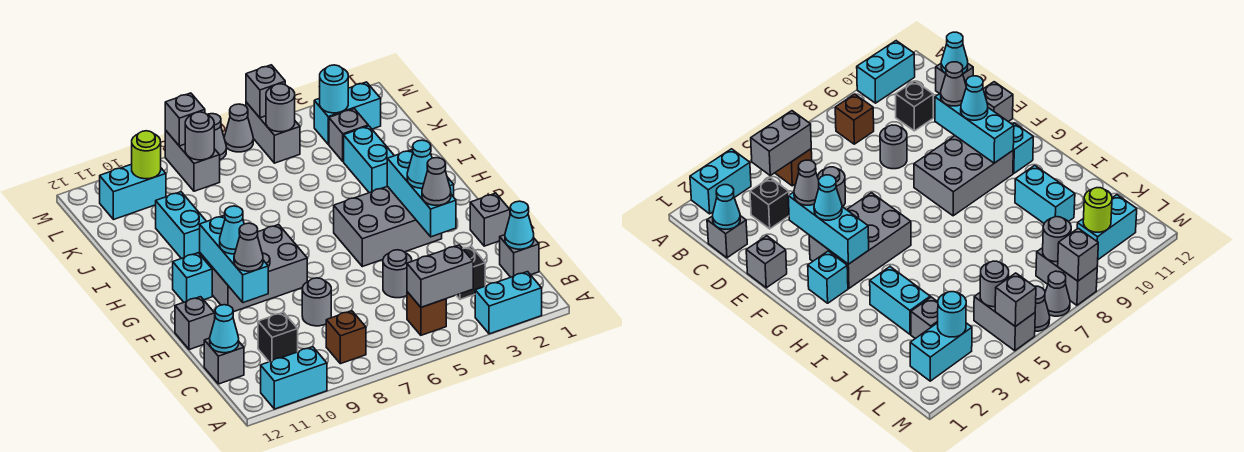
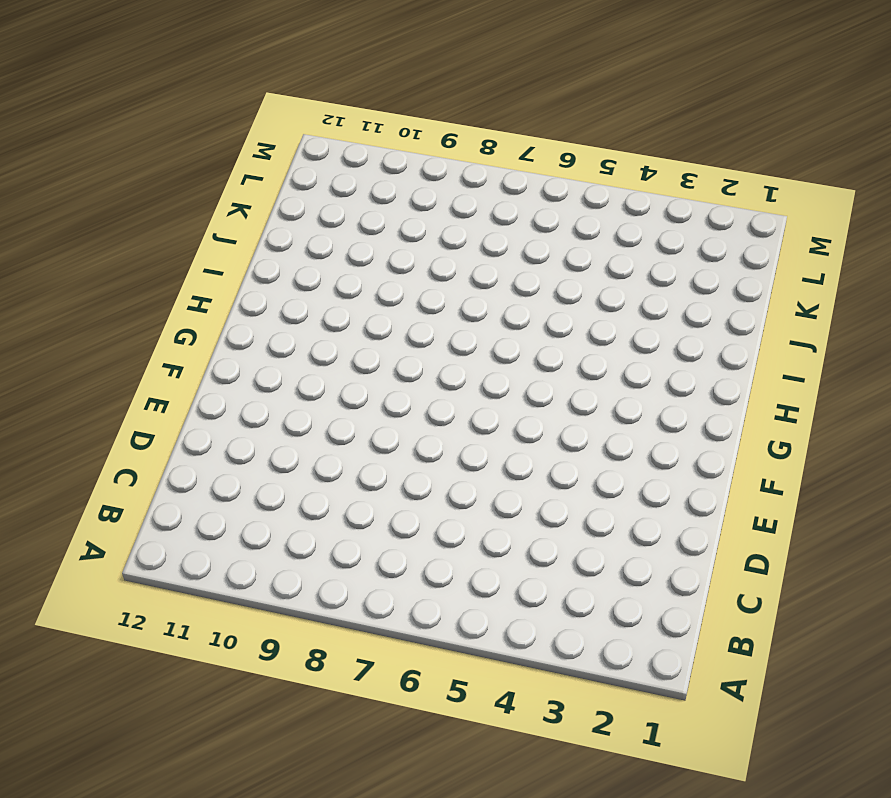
none -> cyan 1x2 brick [475,272,542,334]
none -> cyan 1x2 brick [261,347,327,409]
none -> brown 1x1 brick [407,292,446,335]
none -> brown 1x1 brick [326,311,366,364]

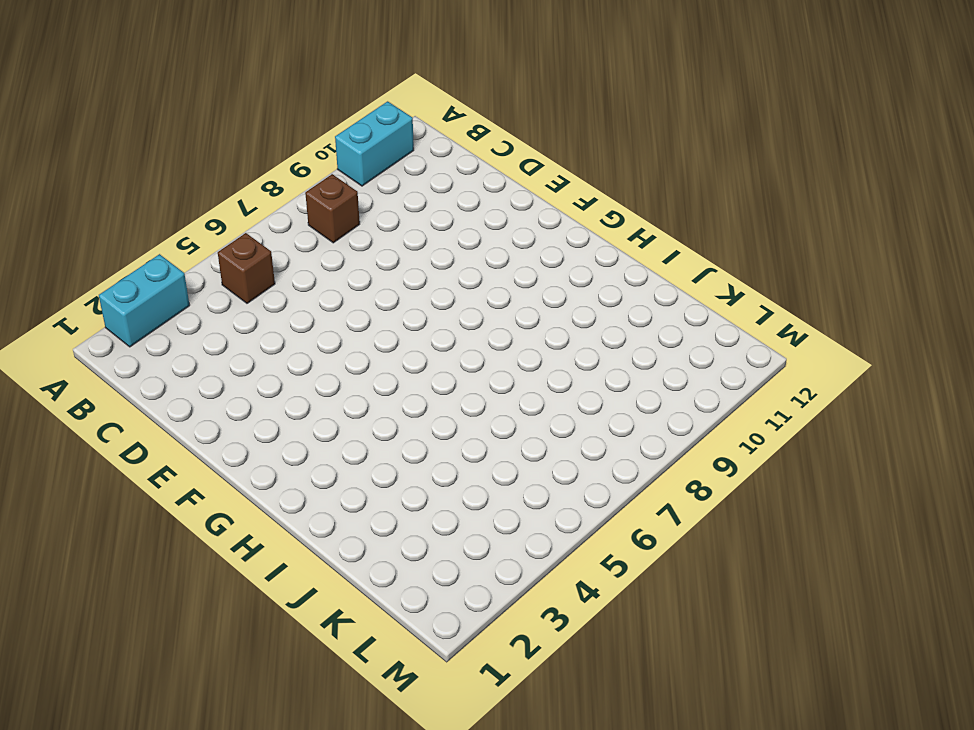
none -> grey 1x1 brick [500,235,539,277]
none -> black 1x1 brick [456,247,485,299]
none -> black 1x1 brick [258,312,298,362]
none -> grey 1x1 brick [204,338,244,384]

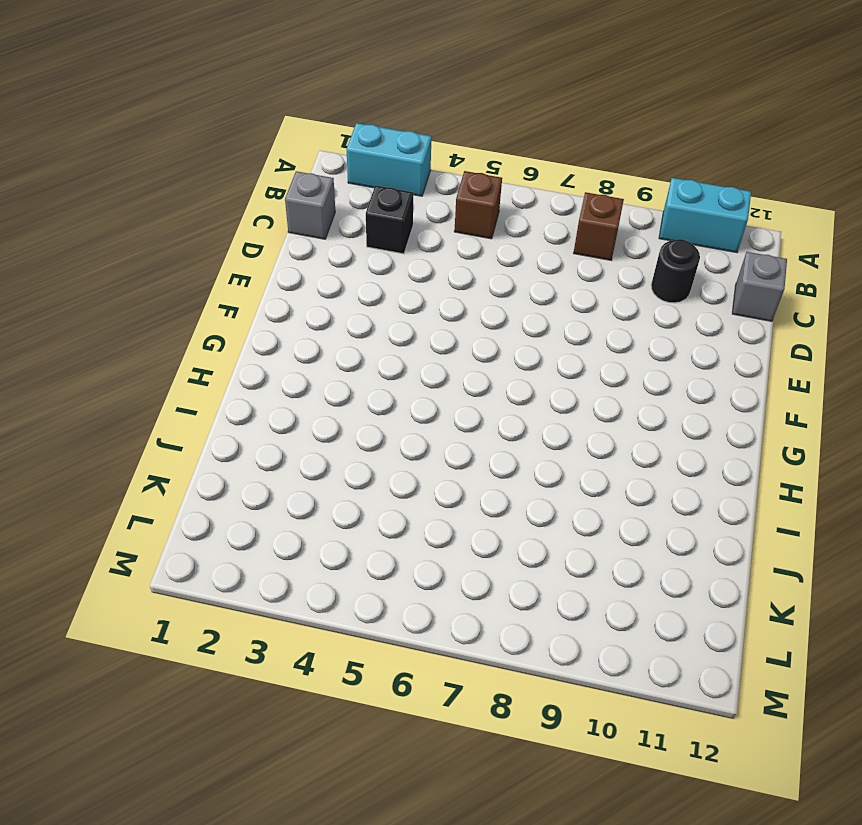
black 1x1 round brick [651,239,700,303] -> black 1x1 brick [258,312,298,362]
none -> grey 1x1 round brick [383,250,412,298]
none -> grey 1x1 round brick [302,278,331,326]
none -> grey 1x1 brick [470,193,510,246]
none -> grey 1x1 brick [175,297,215,350]

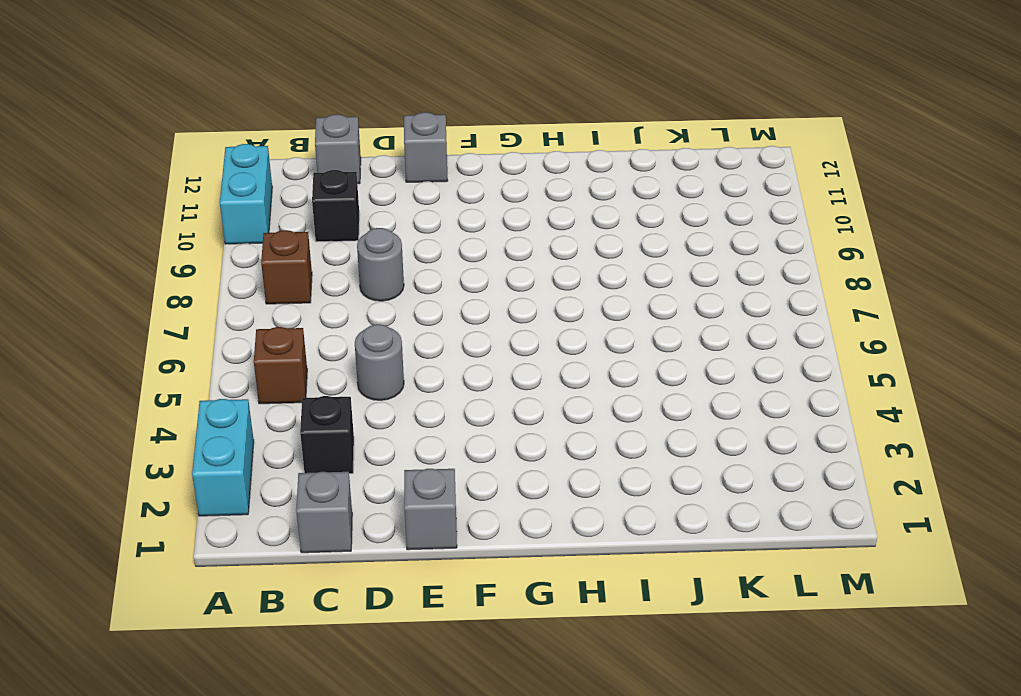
none -> grey 2x3 brick [334,186,442,267]
none -> grey 2x3 brick [200,225,307,312]
none -> cyan 1x1 brick [808,251,848,303]
none -> cyan 1x1 brick [173,253,212,302]

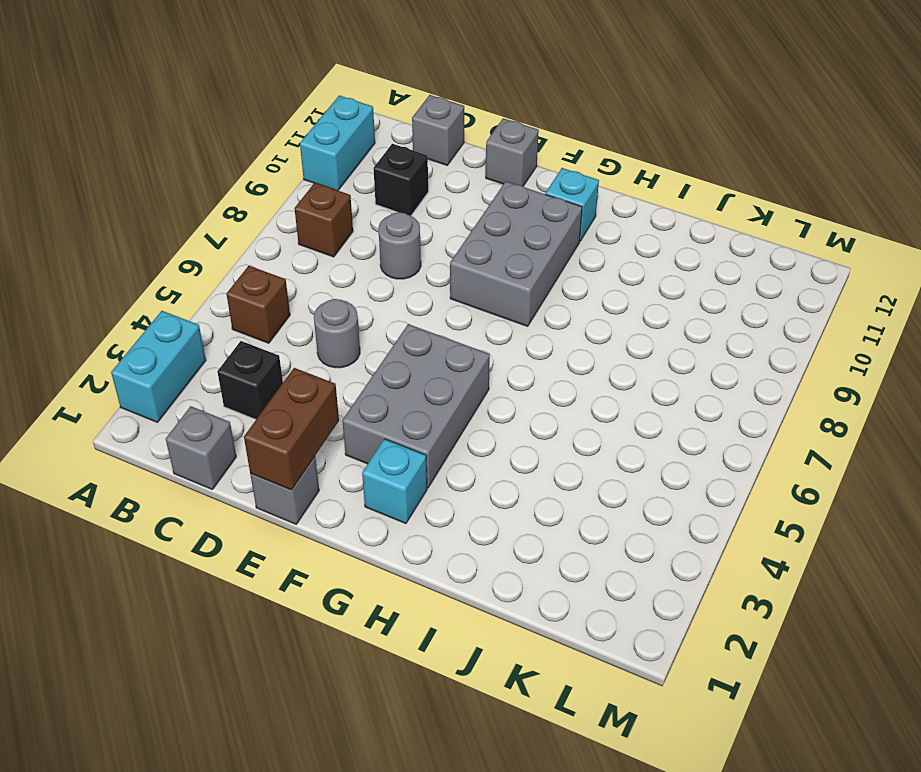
brown 1x2 brick [244,368,339,490] -> none
none -> cyan 1x2 brick [344,126,394,193]
none -> cyan 1x2 brick [156,192,207,259]
none -> grey 1x1 brick [329,109,368,161]
none -> cyan 1x2 brick [314,82,381,144]

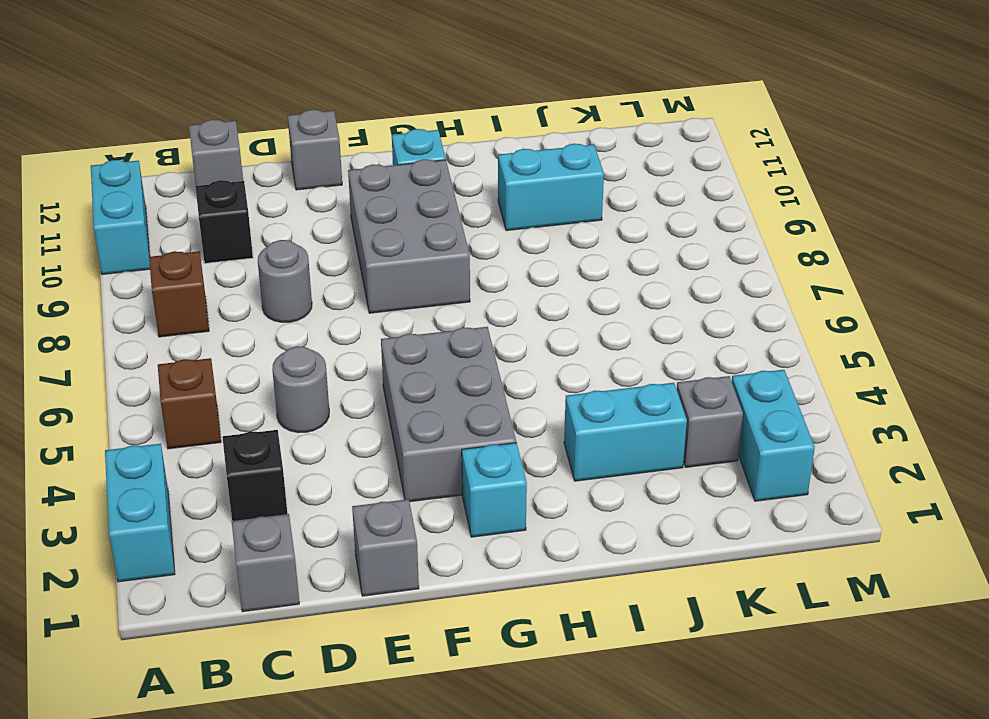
none -> grey 1x2 brick [246,102,300,163]
none -> grey 1x2 brick [165,130,220,191]
none -> cyan 1x2 brick [100,164,166,220]
none -> grey 1x1 cone [224,104,253,152]

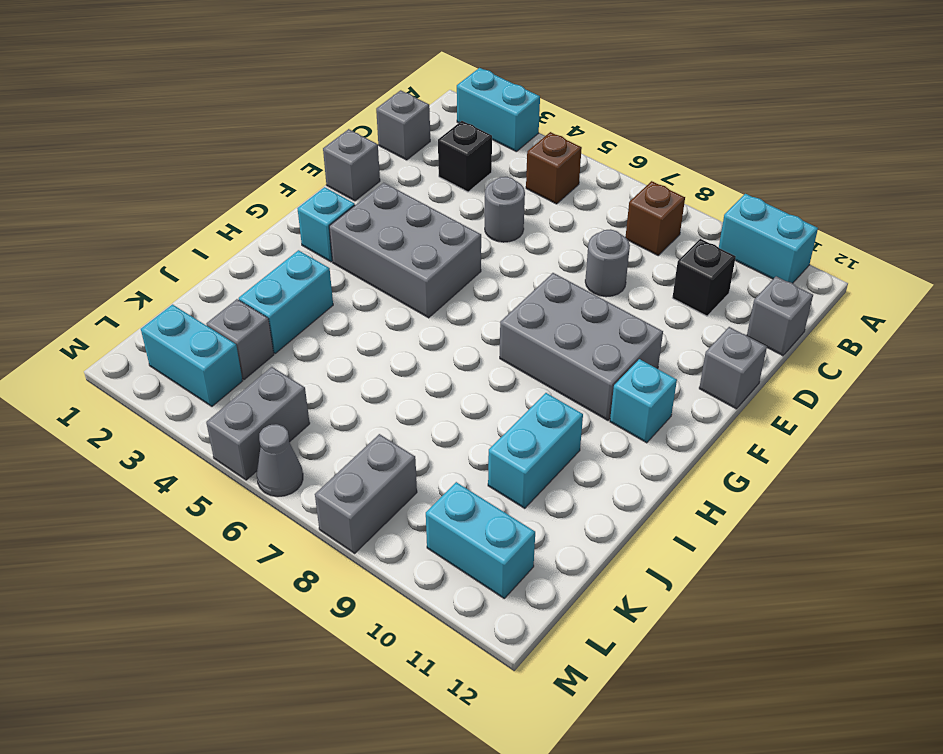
none -> grey 1x1 cone [207,114,226,160]
none -> grey 1x2 brick [407,245,473,307]
none -> cyan 1x1 cone [505,201,534,249]
none -> cyan 1x1 cone [210,305,239,353]

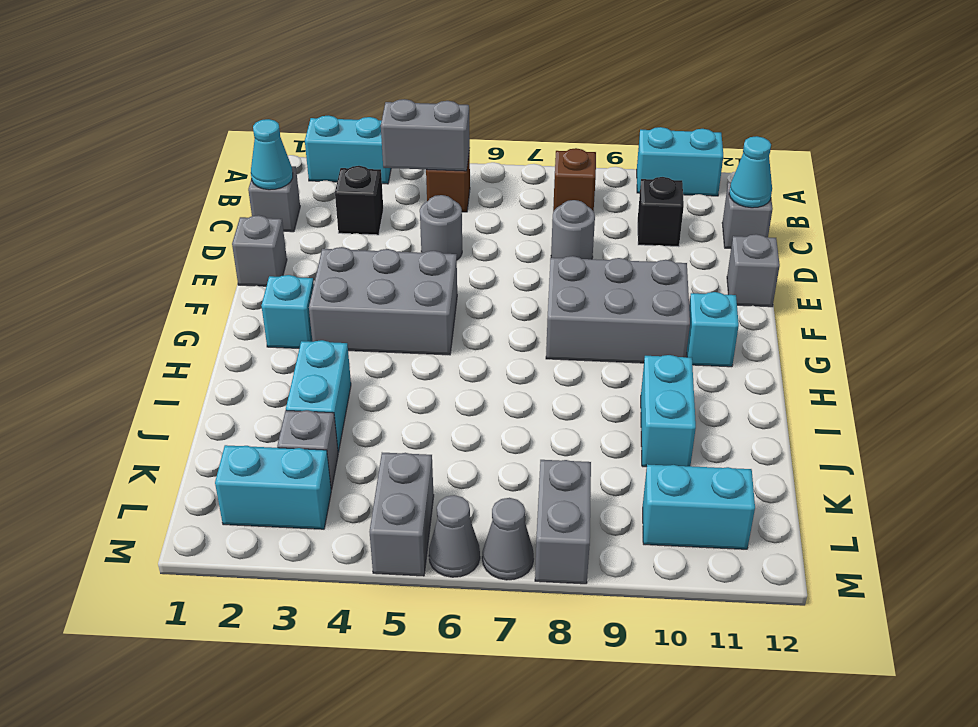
none -> cyan 1x3 brick [387,150,456,237]
none -> cyan 1x3 brick [200,215,268,303]
none -> cyan 1x1 round brick [320,65,348,113]
none -> grey 1x1 round brick [266,84,295,132]

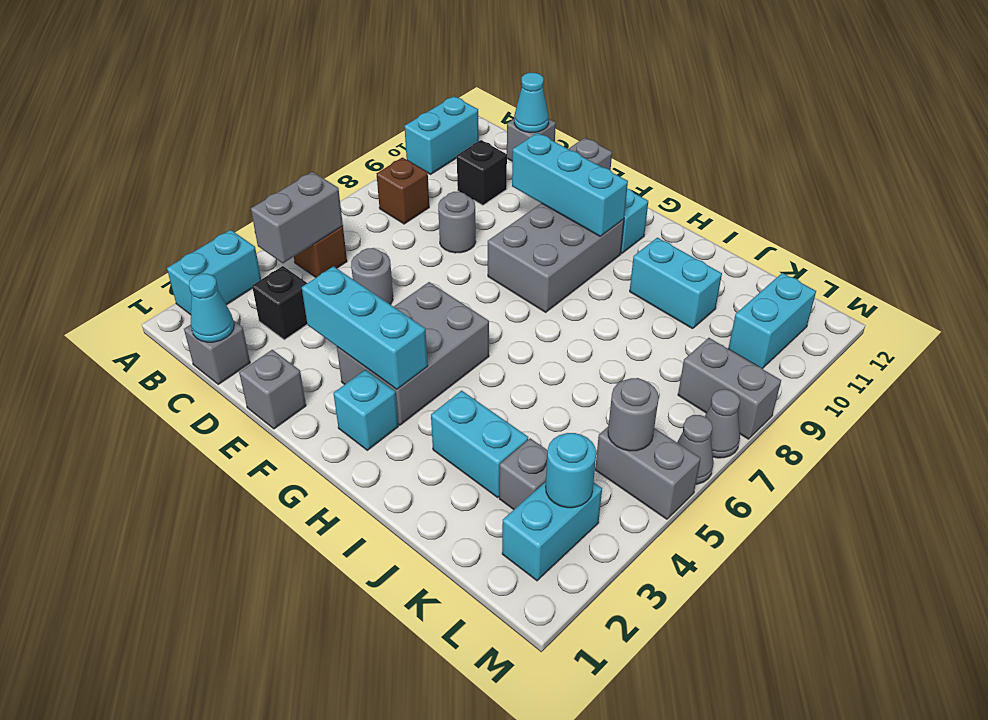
none -> grey 1x1 round brick [185,112,214,160]
none -> lime 1x1 round brick [132,131,161,179]
none -> grey 1x1 brick [246,65,285,118]
none -> grey 1x1 brick [165,93,205,146]

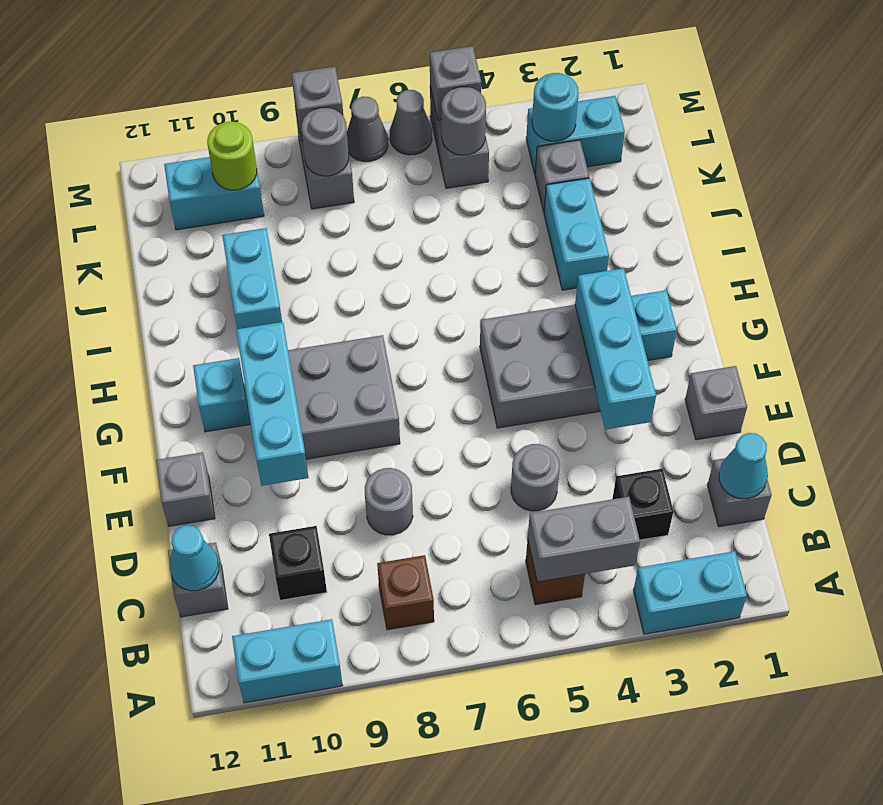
none -> grey 1x1 cone [422,158,451,205]
none -> grey 1x1 cone [234,223,263,271]
none -> cyan 1x1 cone [407,140,432,188]
none -> cyan 1x1 cone [220,206,244,254]

